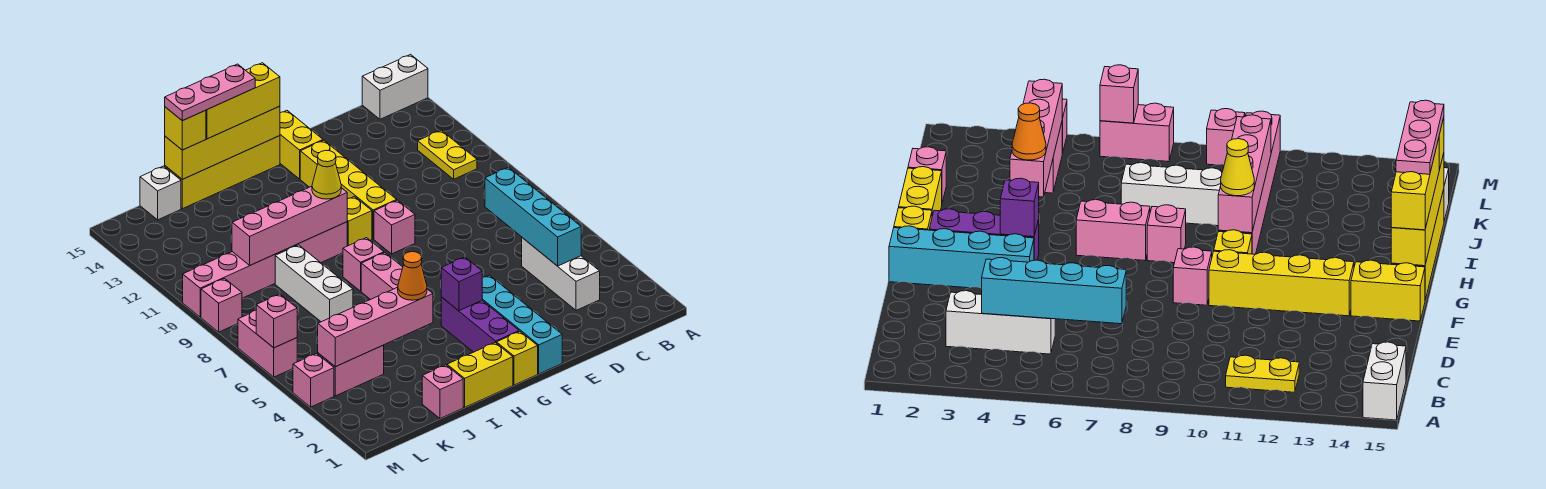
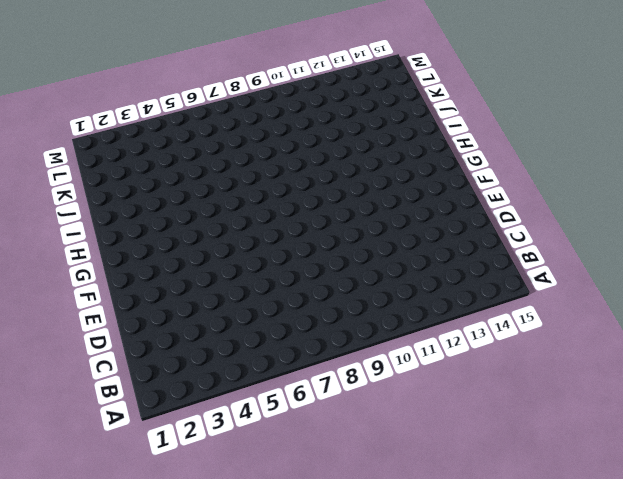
none -> white 1x2 brick [362,55,428,119]
none -> yellow 1x2 plate [418,130,477,179]
none -> white 1x3 brick [522,238,600,310]
none -> cyan 1x4 brick [482,275,562,374]

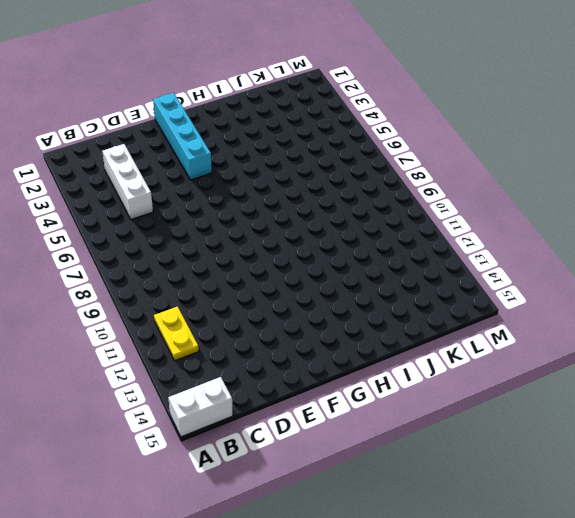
none -> pink 1x1 brick [374,200,415,254]
none -> yellow 1x4 brick [300,140,397,239]
none -> yellow 1x2 brick [280,111,323,179]
none -> yellow 1x1 brick [497,332,538,385]

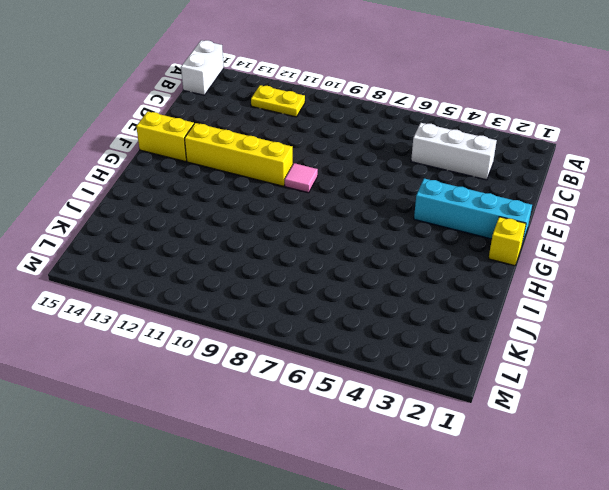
pink 1x1 tile [285,163,318,193] -> pink 1x1 brick [374,200,415,254]
none -> purple 1x3 brick [441,297,519,352]
none -> yellow 1x1 brick [347,196,372,246]
none -> yellow 1x4 brick [165,136,280,209]
none -> yellow 1x2 brick [447,343,513,407]

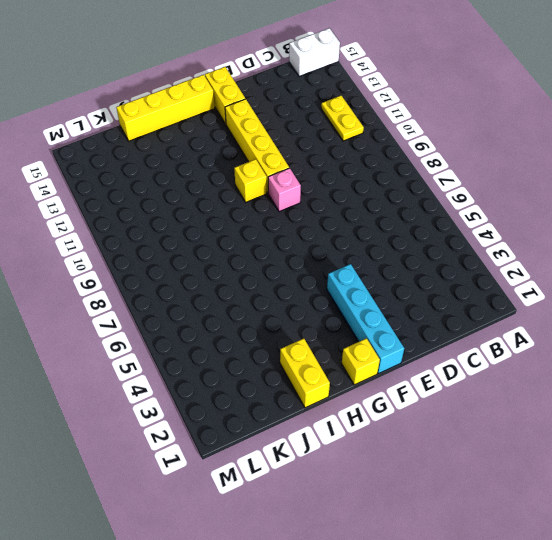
yellow 1x2 brick [280,338,330,408] -> yellow 1x2 brick turned to [447,343,513,407]
none -> white 1x3 brick [522,238,600,310]
none -> purple 1x3 brick [441,297,519,352]
none -> pink 1x2 brick [361,253,403,300]
none -> pink 1x1 brick [343,238,384,291]

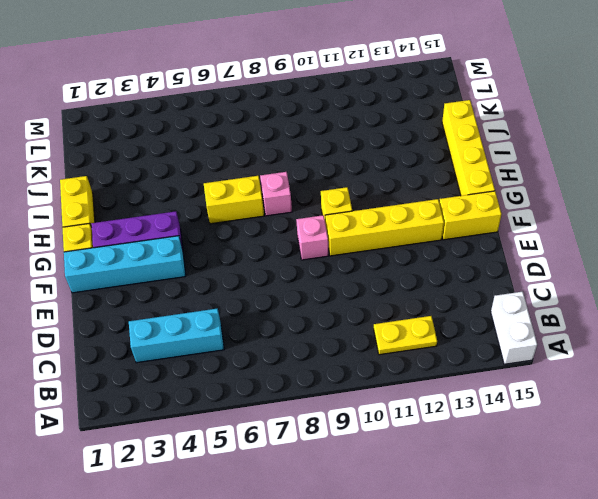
cyan 1x3 brick [129,308,224,363] -> white 1x3 brick [522,238,600,310]
yellow 1x2 brick [204,176,264,224] -> pink 1x2 brick [361,253,403,300]
none -> pink 1x6 brick [183,222,347,317]
none -> pink 1x1 brick [422,365,463,419]
none -> white 1x3 brick [275,245,353,322]
none -> pink 1x2 brick [318,345,384,396]

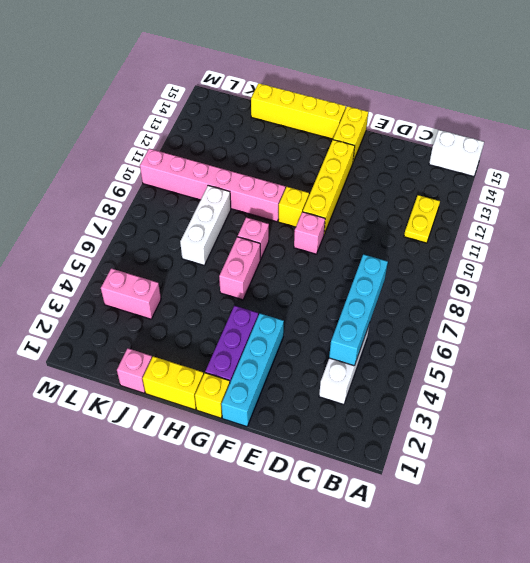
none -> white 1x1 brick [140,166,181,220]
none -> pink 1x1 brick [293,353,334,407]
none -> pink 1x2 brick [238,310,297,377]
none -> pink 1x1 brick [201,279,242,332]

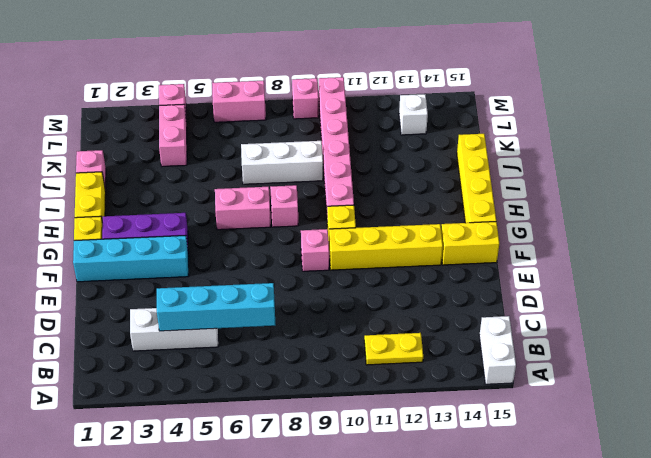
white 1x1 brick [399,94,428,135] -> white 1x1 brick moved to [140,166,181,220]
none -> purple 1x1 brick [441,257,482,311]
none -> yellow 1x4 brick [165,106,280,179]
none -> pink 1x4 brick [232,186,347,266]
none -> pink 1x4 brick [318,287,433,367]

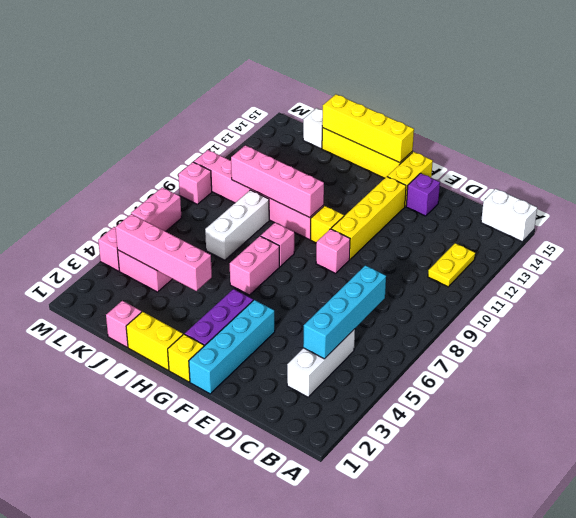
purple 1x1 brick [406,173,440,216] -> purple 1x1 brick moved to [441,257,482,311]
none -> pink 1x1 brick [256,294,297,348]
none -> yellow 1x3 brick [206,63,280,139]
none -> yellow 1x1 cone [312,150,341,199]
none -> orange 1x1 cone [398,252,427,300]

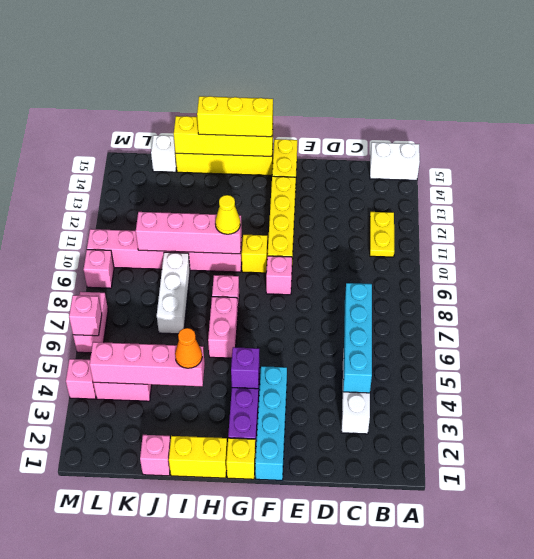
none -> yellow 1x1 brick [165,107,206,150]
none -> pink 1x3 plate [165,64,255,121]

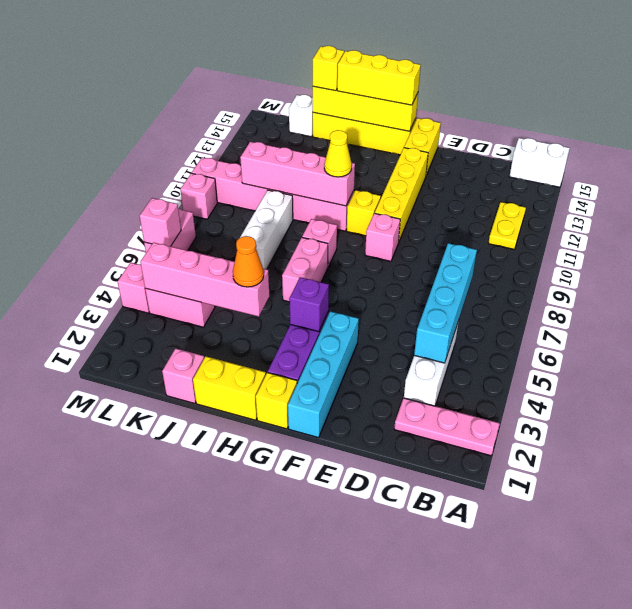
pink 1x3 plate [394,398,500,456] -> pink 1x3 plate moved to [165,64,255,121]

